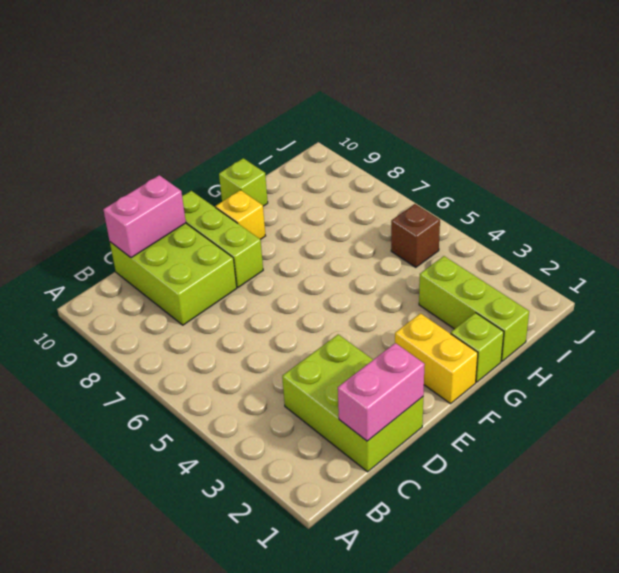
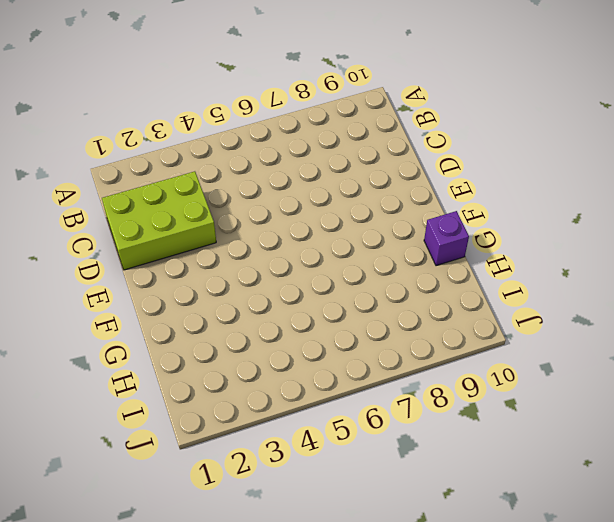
purple 1x1 brick [424,211,469,266] -> lime 1x1 brick [219,158,268,206]
none -> lime 2x3 brick [110,223,237,325]
none -> lime 1x3 brick [182,191,263,287]

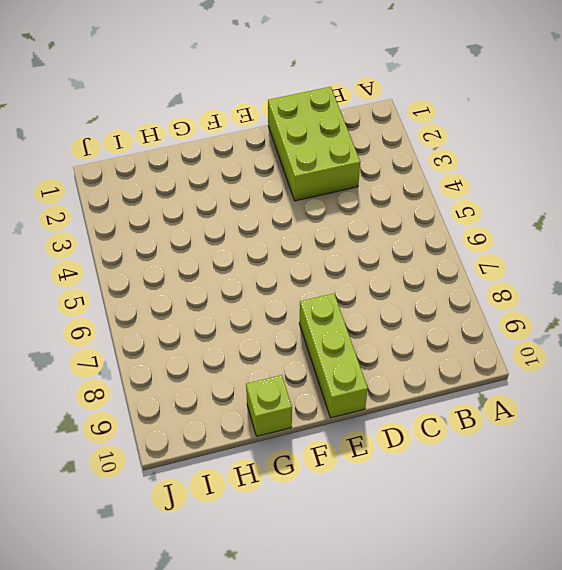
none -> lime 2x3 brick [110,223,237,325]
none -> yellow 1x2 brick [395,313,478,404]

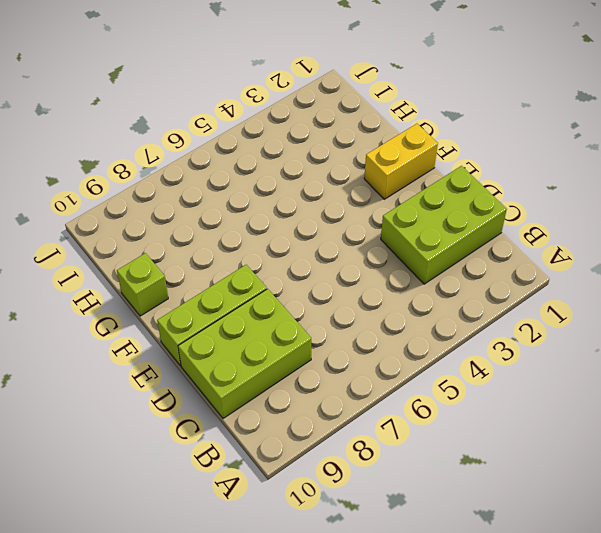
none -> yellow 1x1 brick [215,190,265,239]
none -> lime 1x1 brick [451,313,504,382]

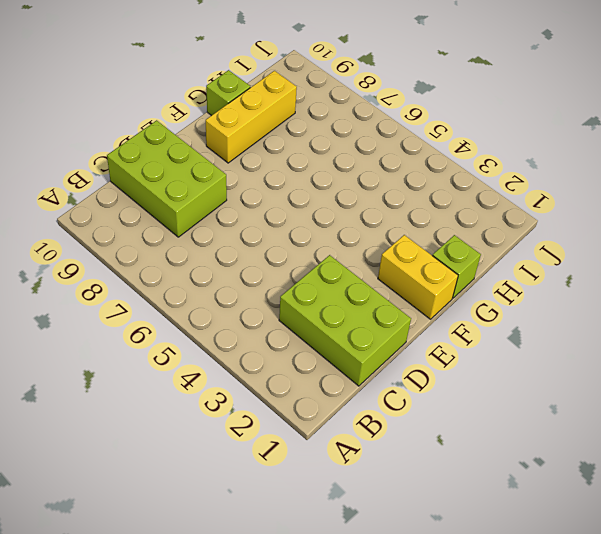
yellow 1x3 brick [206,71,297,163] -> yellow 1x1 brick [215,190,265,239]
none -> lime 1x3 brick [182,191,263,287]
none -> lime 1x3 brick [419,256,529,361]

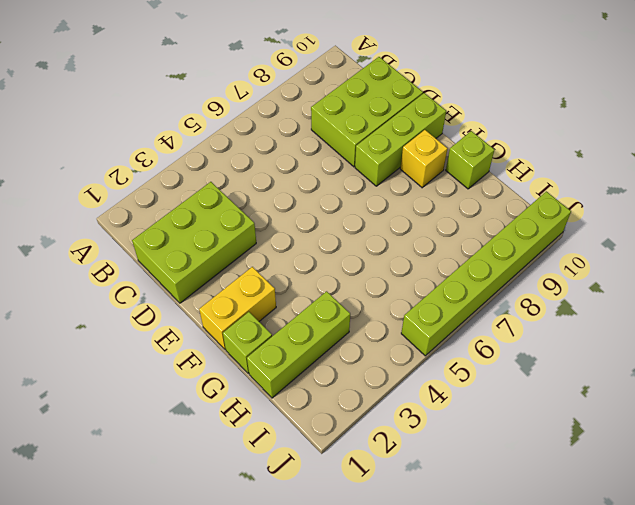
lime 1x6 brick [401,191,571,356] -> none
none -> brown 1x1 brick [391,204,440,267]
none -> pink 1x2 brick [338,343,425,441]

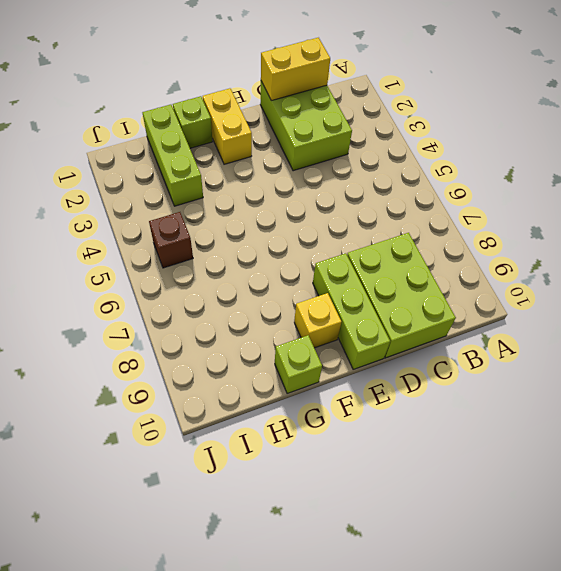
yellow 1x2 brick [261,38,330,101] -> pink 1x2 brick [338,343,425,441]
none -> pink 1x2 brick [103,175,186,258]

